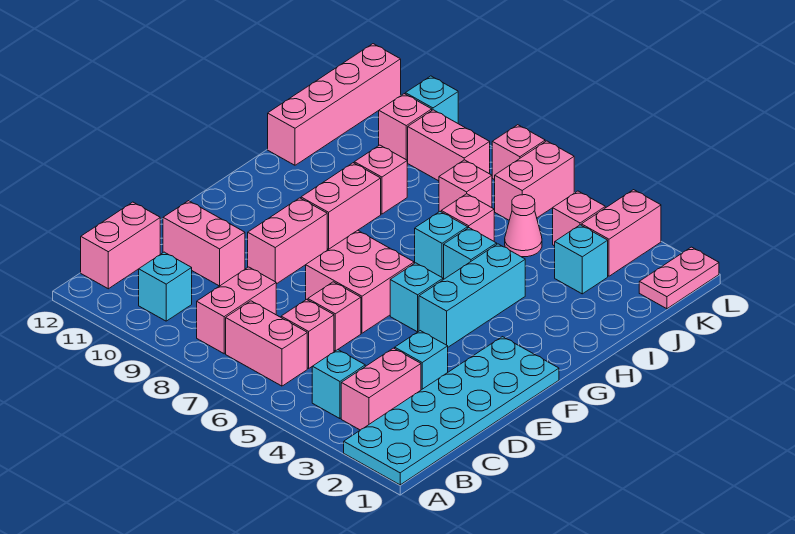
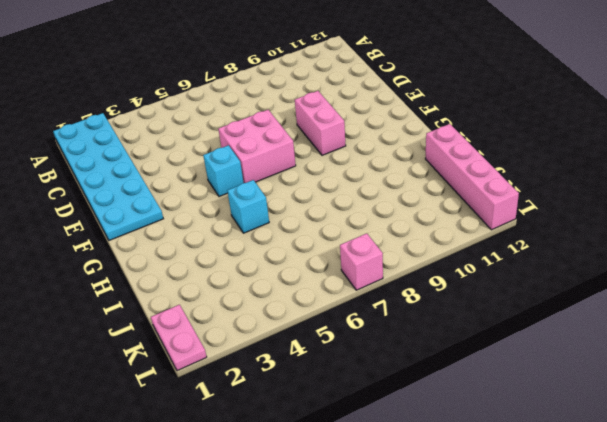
none -> pink 1x2 brick [341,348,421,430]
none -> cyan 1x1 brick [312,350,365,419]
none -> pink 1x2 brick [226,301,307,386]
none -> pink 1x2 brick [197,267,276,354]

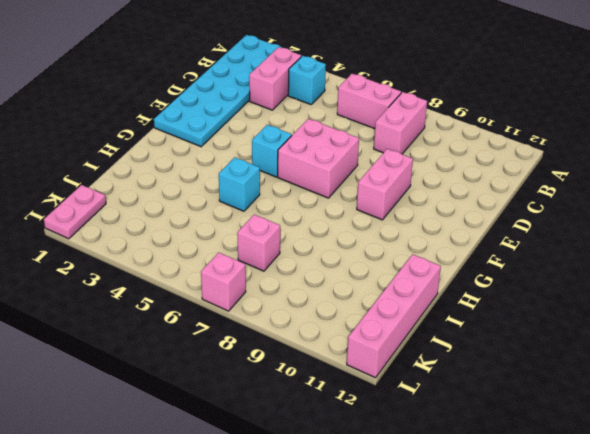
none -> cyan 1x1 brick [139,252,192,321]
none -> pink 1x2 brick [81,202,160,289]
none -> pink 1x1 brick [281,299,334,368]
none -> cyan 1x1 brick [395,331,448,390]

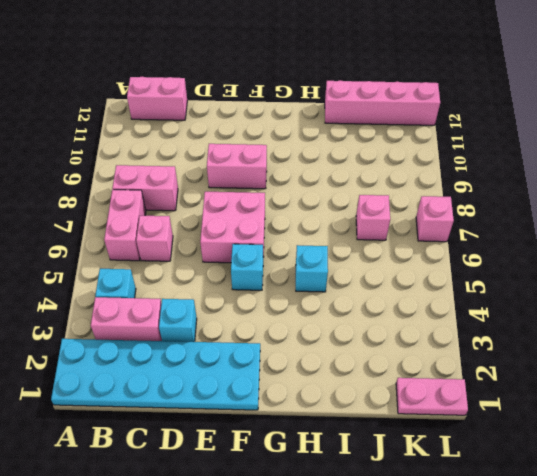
none -> cyan 1x1 brick [139,252,192,321]
none -> pink 1x1 brick [308,282,361,351]
none -> pink 1x2 brick [163,201,245,286]
none -> cyan 1x3 brick [419,244,525,347]

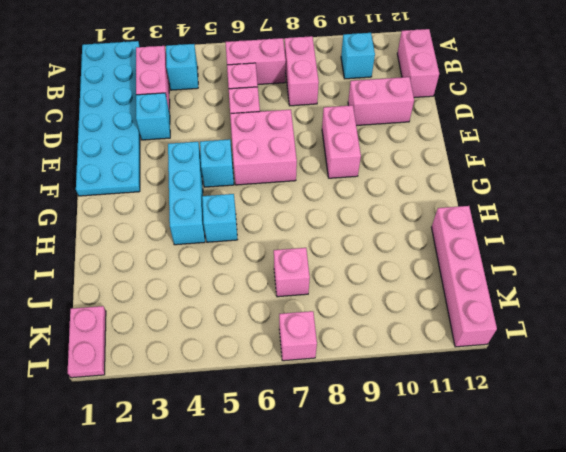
none -> pink 1x2 brick [301,163,381,249]
none -> cyan 1x1 brick [415,212,468,280]
none -> pink 1x1 brick [441,194,494,241]
none -> pink 1x1 brick [354,145,407,214]

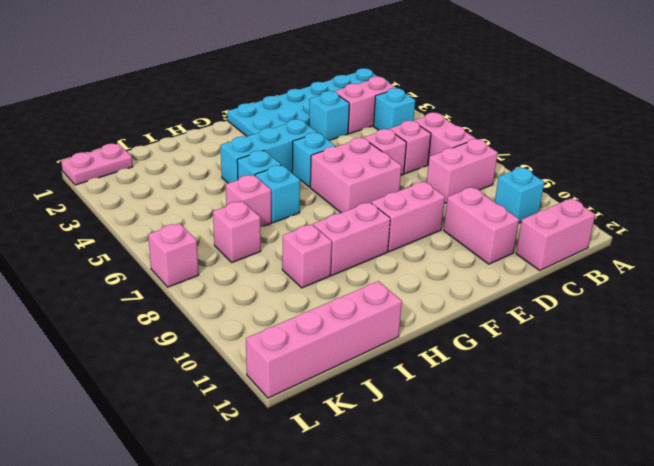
none -> cyan 1x1 brick [555,225,608,294]
none -> pink 1x1 cone [505,195,542,257]
none -> pink 1x2 brick [581,190,661,276]
none -> pink 1x1 brick [553,191,605,246]

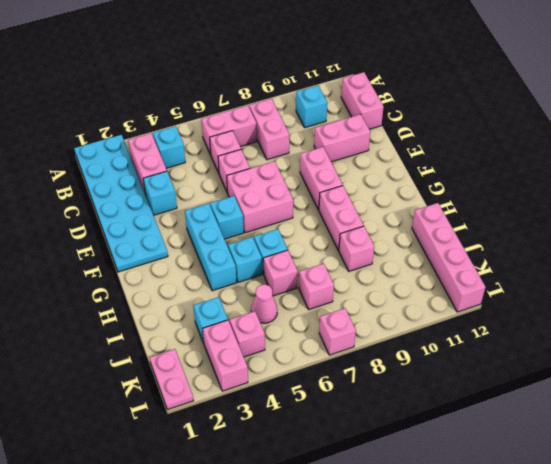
none -> pink 1x2 brick [495,141,574,220]
none -> pink 1x2 brick [408,110,490,181]
none -> pink 1x1 brick [379,94,432,162]
none -> cyan 1x1 brick [405,76,458,123]

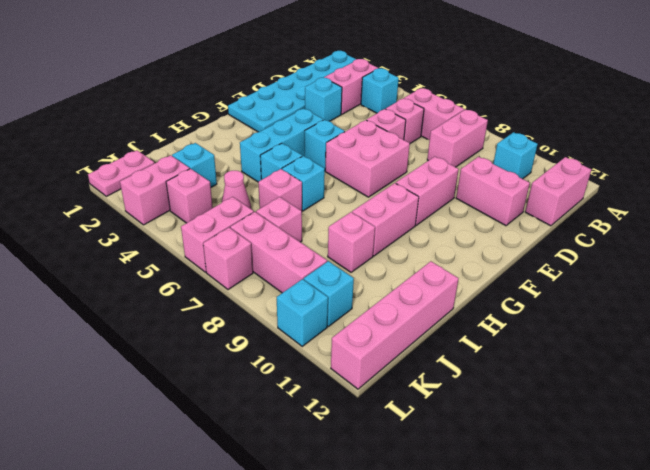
pink 1x3 brick [230,212,327,293] -> pink 1x2 brick [408,110,490,181]
cyan 1x1 brick [304,261,354,326] -> pink 1x1 brick [379,94,432,162]

